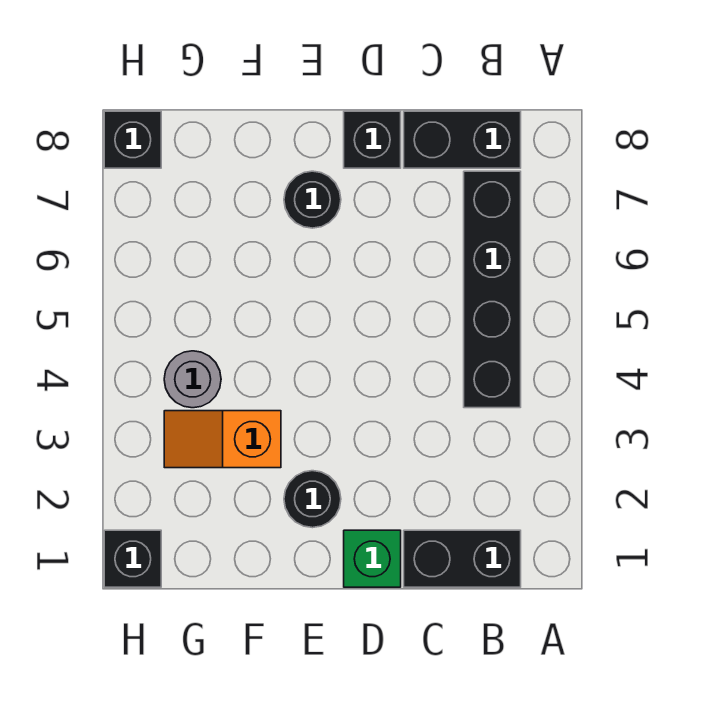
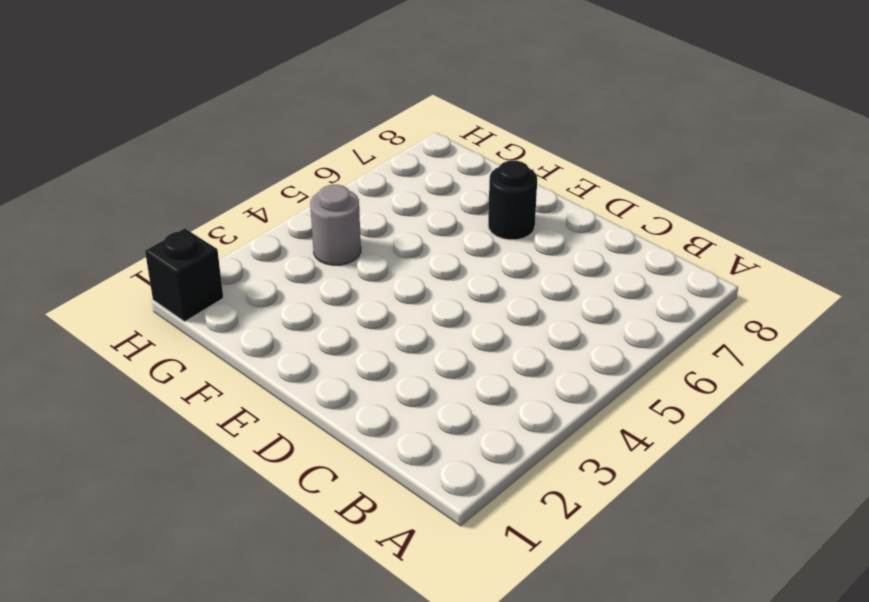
none -> black 1x2 brick [404,530,521,587]
none -> black 1x4 brick [464,171,521,408]

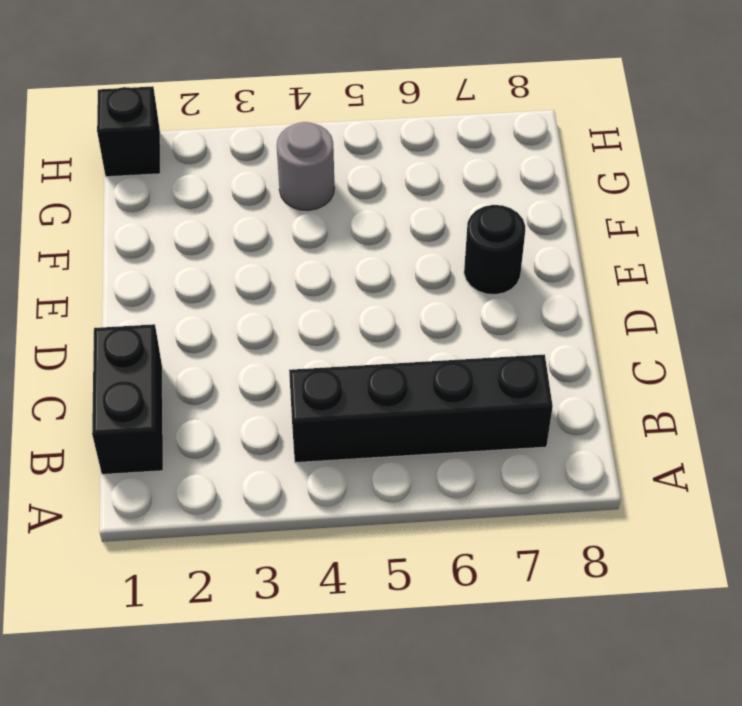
none -> black 1x2 brick [404,111,521,168]
none -> green 1x1 brick [344,530,401,587]

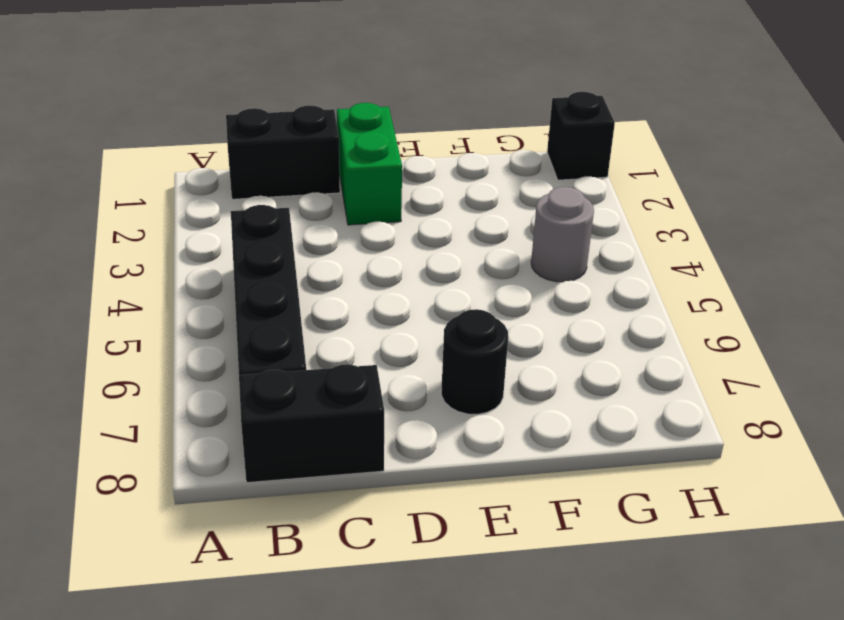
green 1x2 brick [337,103,402,225] -> green 1x1 brick [344,530,401,587]
none -> black 1x1 brick [344,111,401,168]
none -> black 1x1 round brick [284,471,341,528]

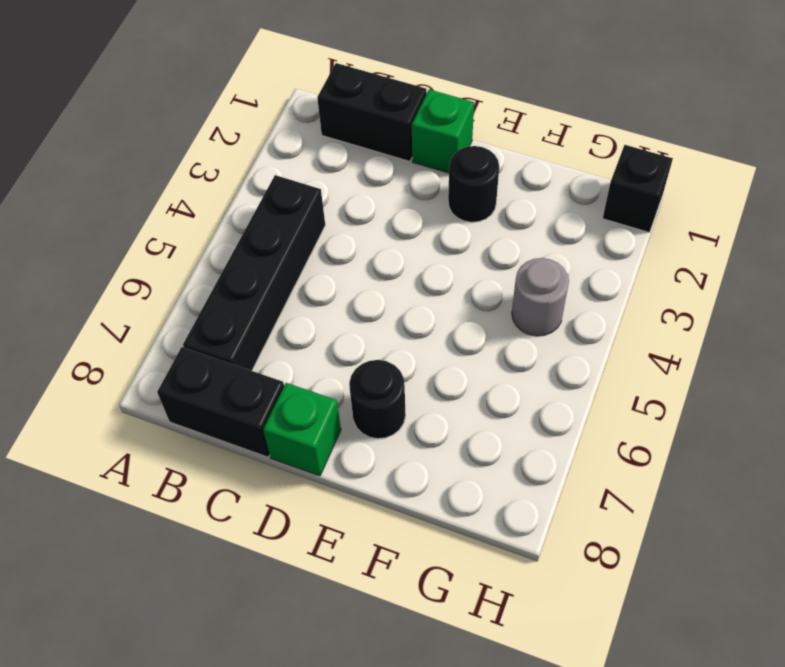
green 1x1 brick [263,383,341,476] -> black 1x1 brick [344,111,401,168]
none -> orange 1x2 slope [164,411,281,468]
none -> black 1x1 brick [104,111,161,168]

